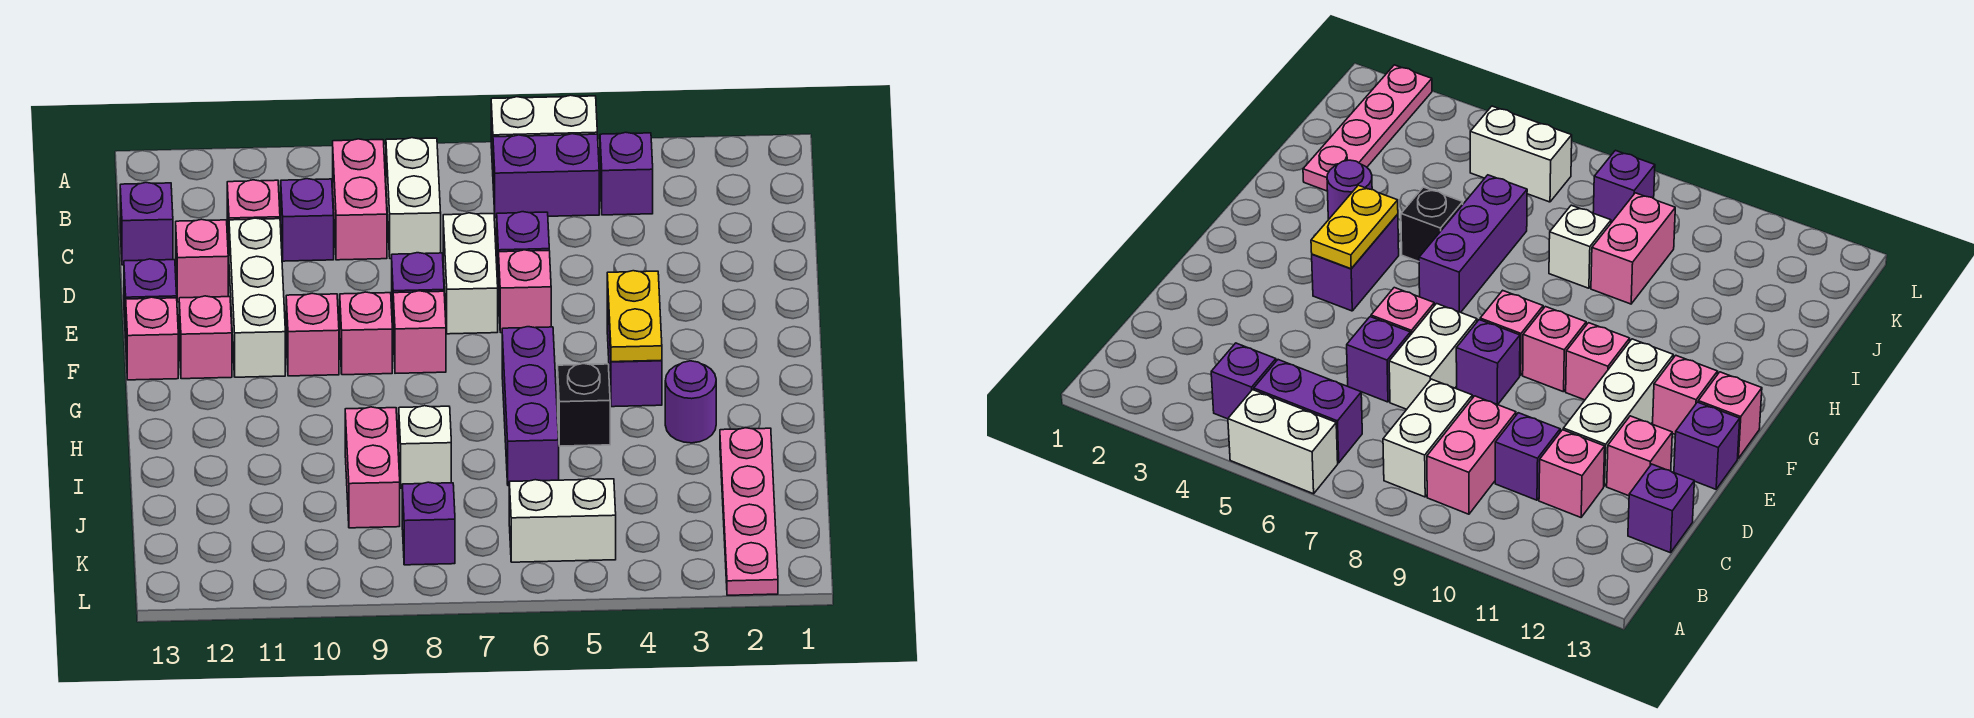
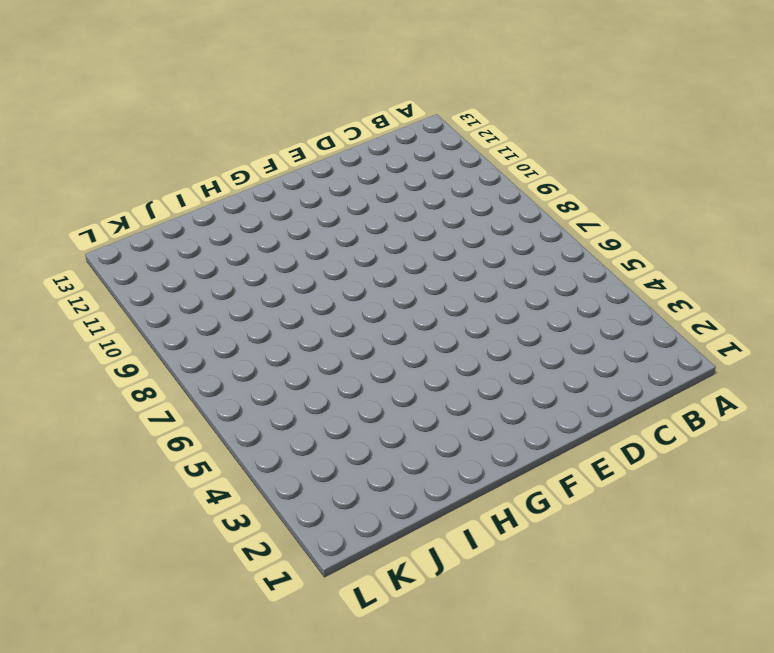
none -> white 1x2 brick [491,95,597,169]
none -> purple 1x1 brick [600,132,653,215]
none -> purple 1x2 brick [493,134,599,218]
none -> white 1x2 brick [386,138,441,259]

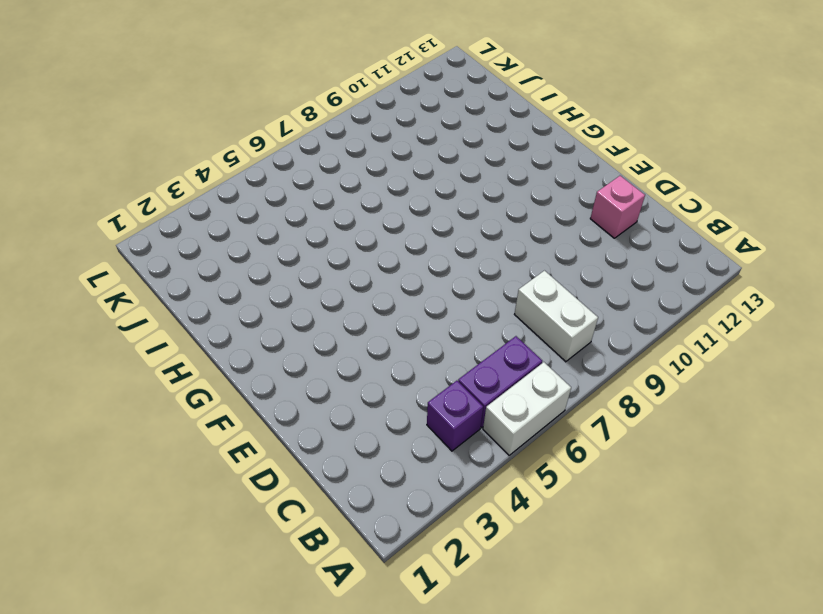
none -> pink 1x2 brick [333,139,387,260]
none -> purple 1x1 brick [281,179,334,261]
none -> pink 1x1 brick [227,180,280,251]
none -> purple 1x1 brick [120,183,173,265]

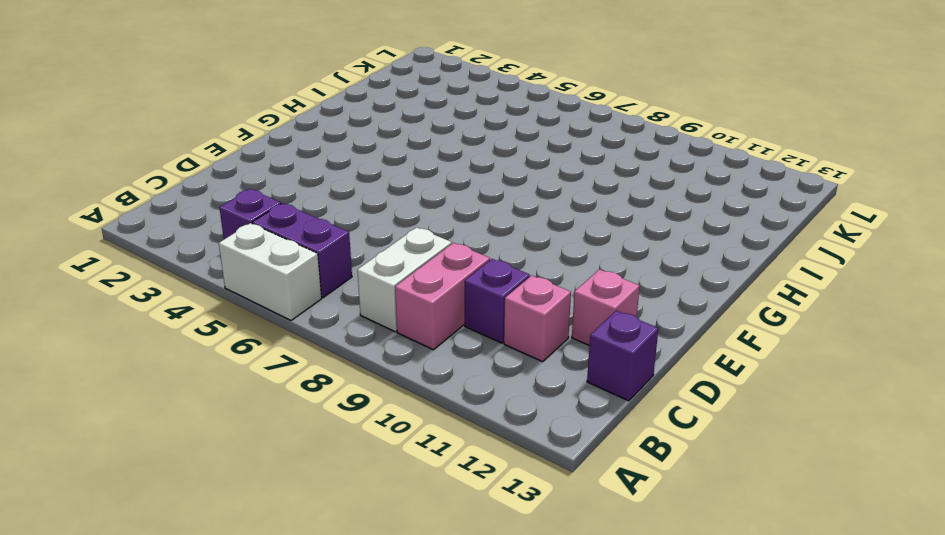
none -> purple 1x1 brick [497,212,549,294]
none -> white 1x2 brick [443,213,498,334]
none -> white 1x3 brick [229,218,285,377]
none -> pink 1x1 brick [499,250,551,333]

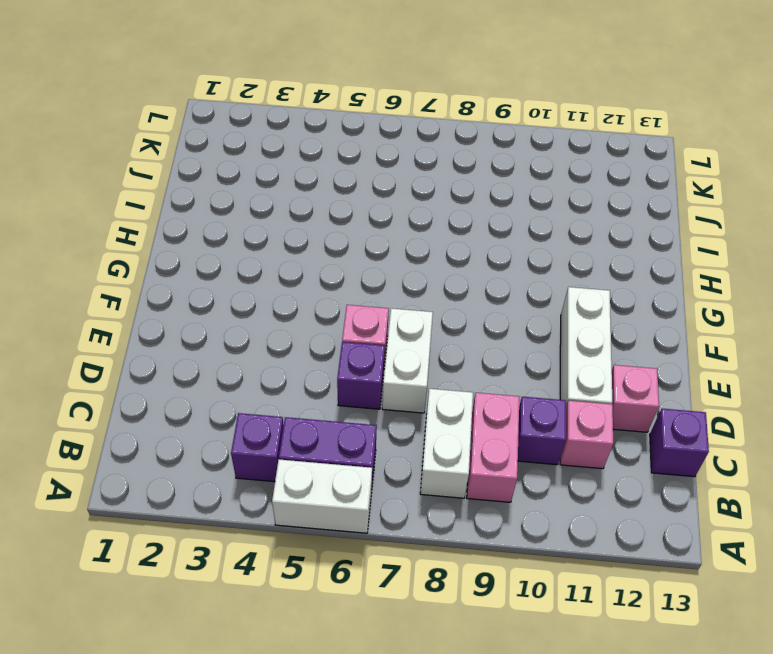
none -> purple 1x1 brick [392,253,444,320]
none -> purple 1x1 brick [124,259,177,338]
none -> purple 1x2 brick [607,290,662,407]
none -> pink 1x1 brick [393,291,446,373]

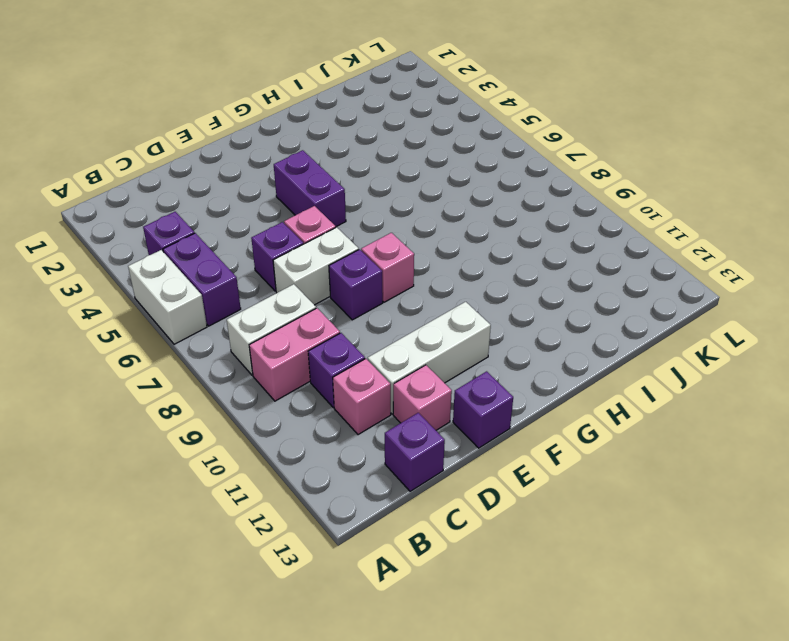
purple 1x2 brick [274,150,346,227] -> purple 1x2 brick turned to [607,290,662,407]
none -> pink 1x1 brick [340,292,392,375]
none -> pink 1x1 brick [286,293,339,376]
none -> pink 1x1 brick [179,296,232,379]
none -> pink 1x1 brick [126,297,178,380]

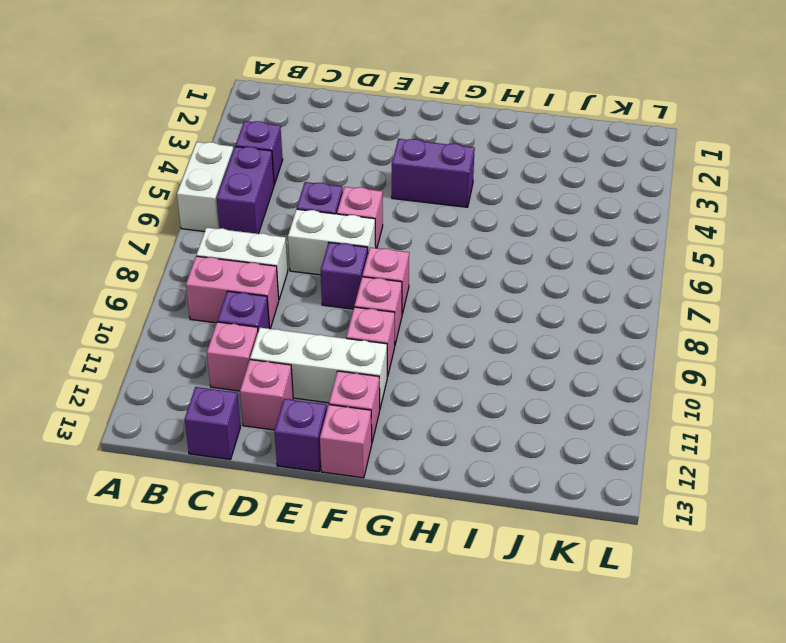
none -> purple 1x3 brick [502,327,559,486]
none -> purple 1x1 round brick [665,361,716,443]
none -> black 1x1 brick [558,364,610,446]
none -> pink 1x4 plate [720,428,778,595]

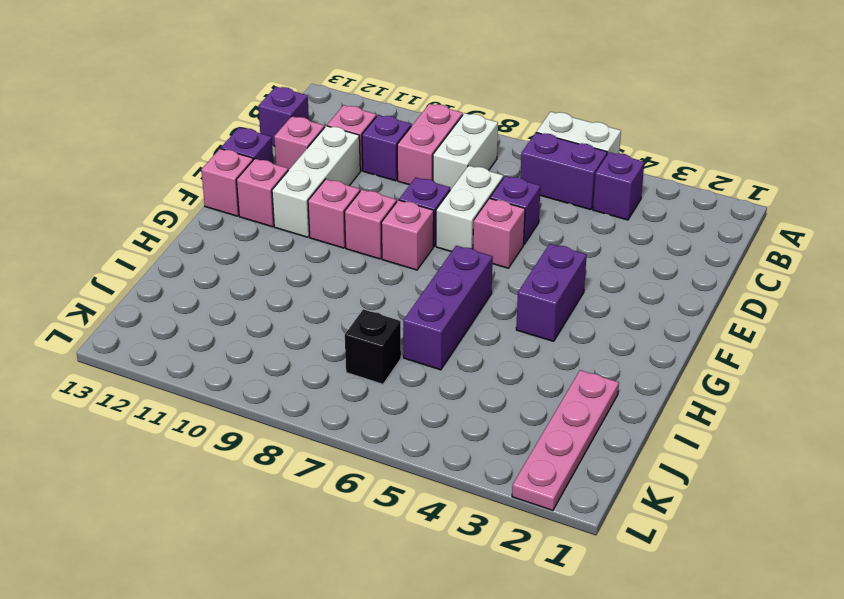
black 1x1 brick [345,309,401,384] -> black 1x1 brick moved to [558,364,610,446]
none -> purple 1x1 round brick [665,361,716,443]
none -> white 1x1 brick [399,406,451,488]
none -> pink 1x2 brick [345,407,400,528]
none -> white 1x2 brick [509,478,616,562]

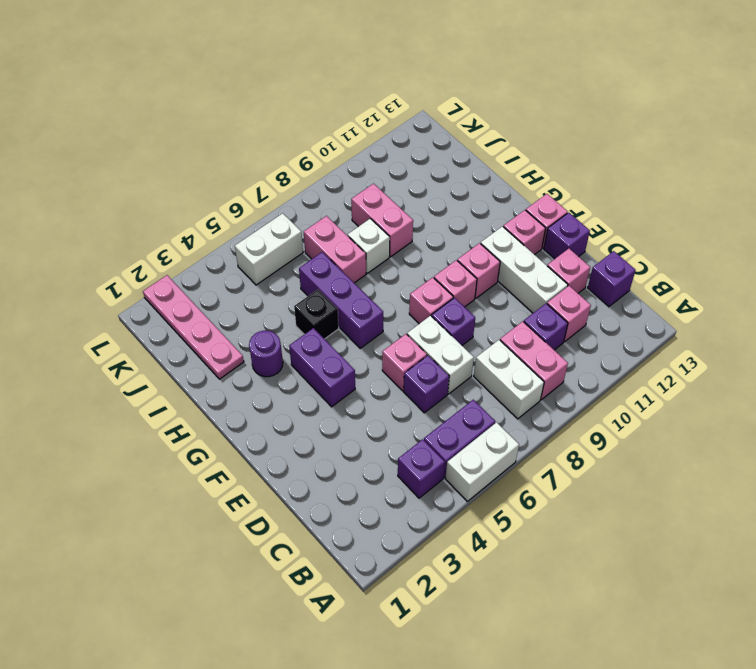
pink 1x2 brick [304,216,366,283] -> none
none -> purple 1x1 brick [402,482,455,565]
none -> yellow 1x2 plate [607,271,662,362]

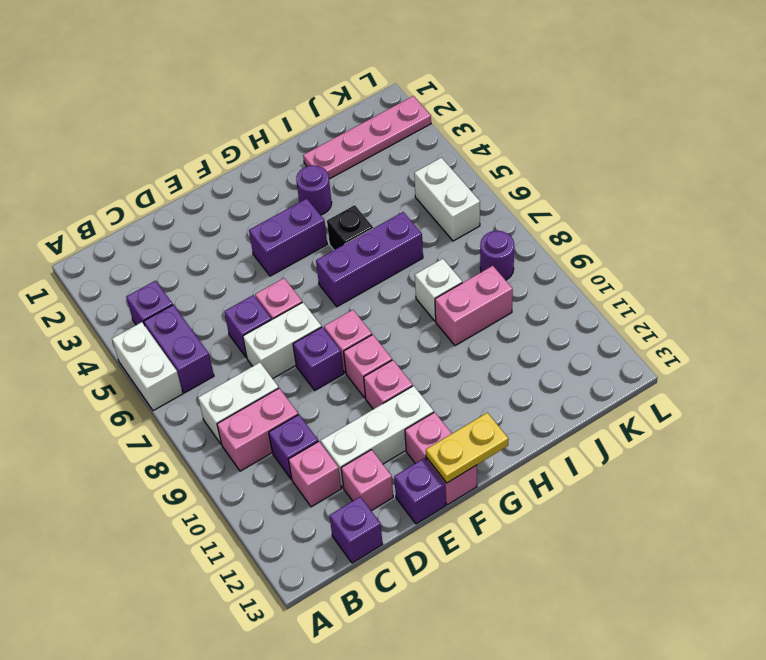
yellow 1x2 plate [426,413,509,483] -> yellow 1x2 plate moved to [607,271,662,362]
purple 1x1 round brick [480,231,514,280] -> purple 1x1 brick [402,482,455,565]

